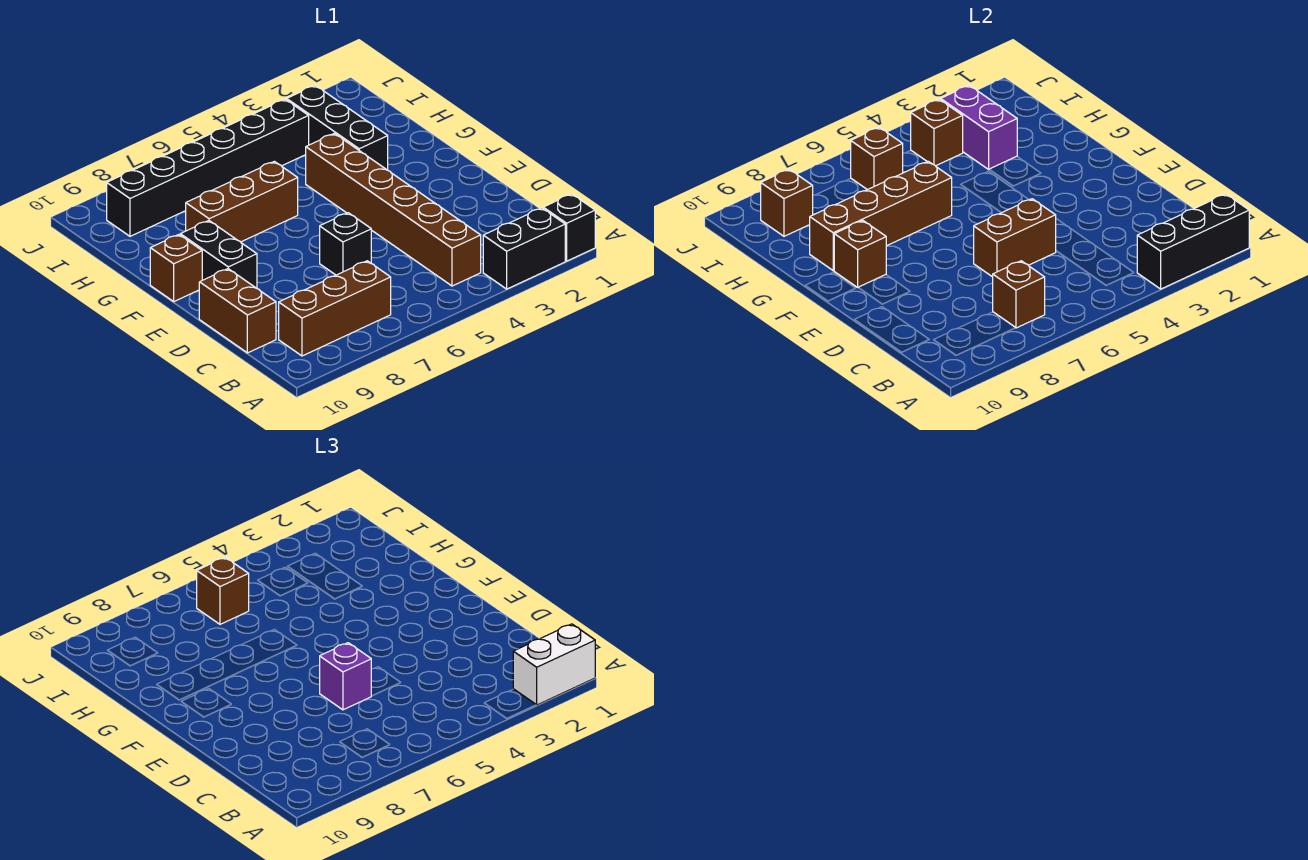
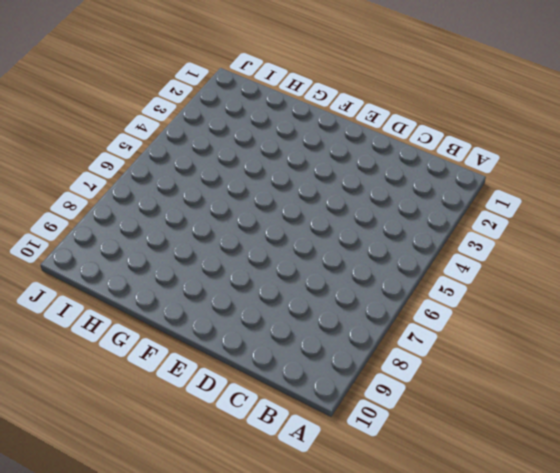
none -> black 1x1 brick [543,194,595,261]
none -> black 1x2 brick [483,208,565,289]
none -> brown 1x6 brick [306,133,481,286]

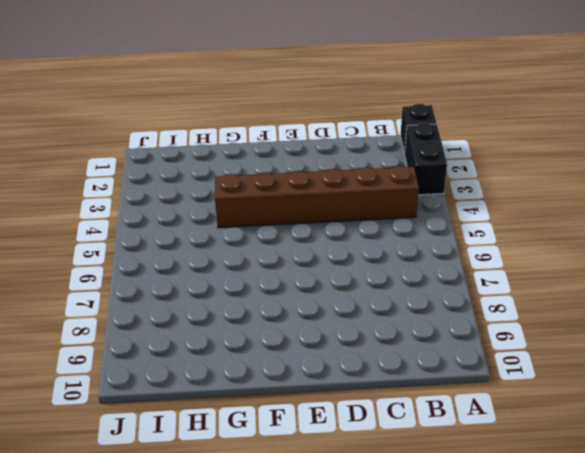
none -> brown 1x3 brick [279,261,391,356]
none -> brown 1x2 brick [199,269,276,353]
none -> black 1x1 brick [320,213,371,275]

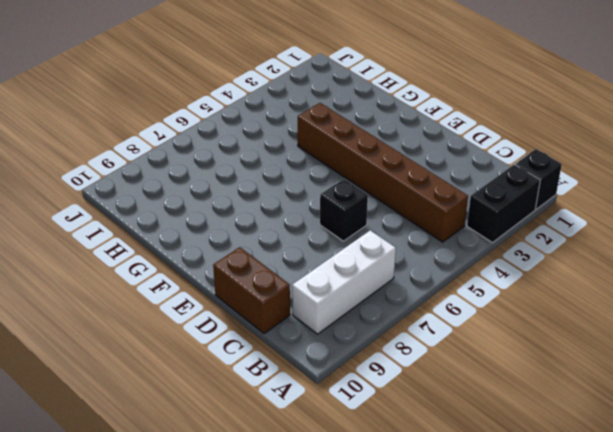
white 1x3 brick [292,230,396,334] -> brown 1x3 brick [279,261,391,356]
none -> black 1x2 brick [180,221,257,288]
none -> brown 1x1 brick [150,235,202,301]
none -> black 1x3 brick [287,85,388,170]

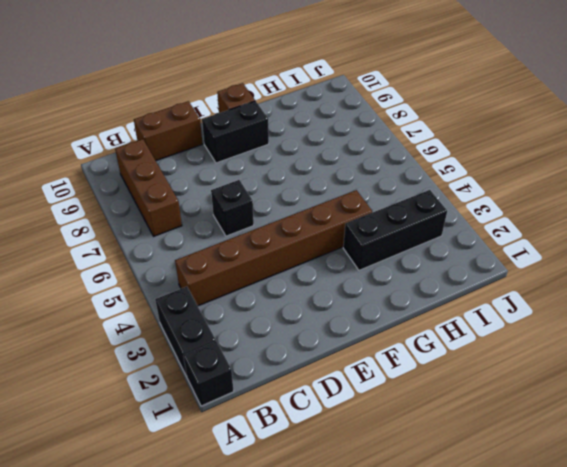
none -> brown 1x3 brick [186,161,298,242]
none -> black 1x6 brick [107,99,309,236]
none -> black 1x3 brick [1137,194,1249,289]

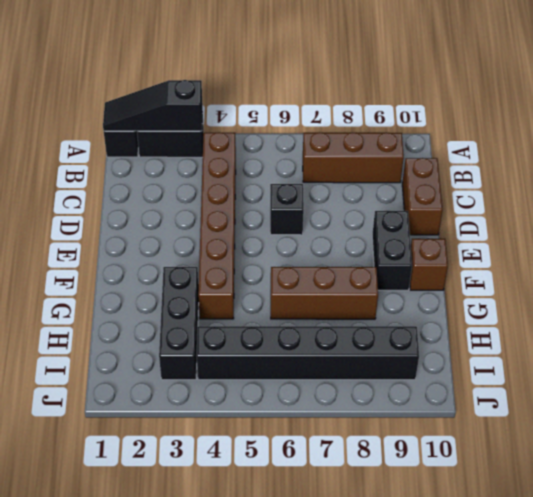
black 1x3 slope [103,80,203,131] -> black 1x3 brick [1137,194,1249,289]
none -> brown 1x1 brick [993,261,1045,328]
none -> brown 1x2 brick [974,199,1056,277]
none -> brown 1x1 brick [834,221,886,287]

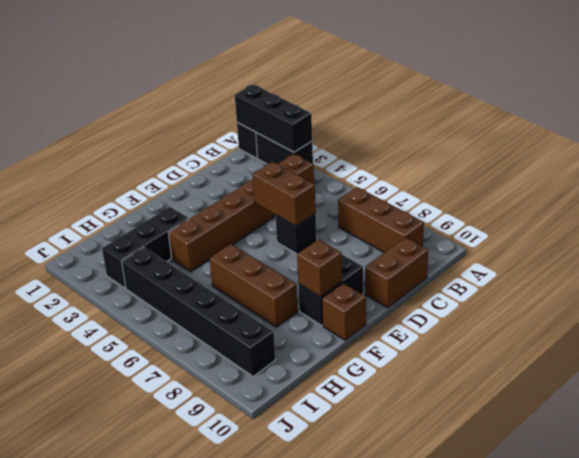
none -> brown 1x1 brick [993,261,1045,328]
none -> brown 1x4 brick [810,161,952,270]
none -> purple 1x2 brick [941,85,1017,169]

